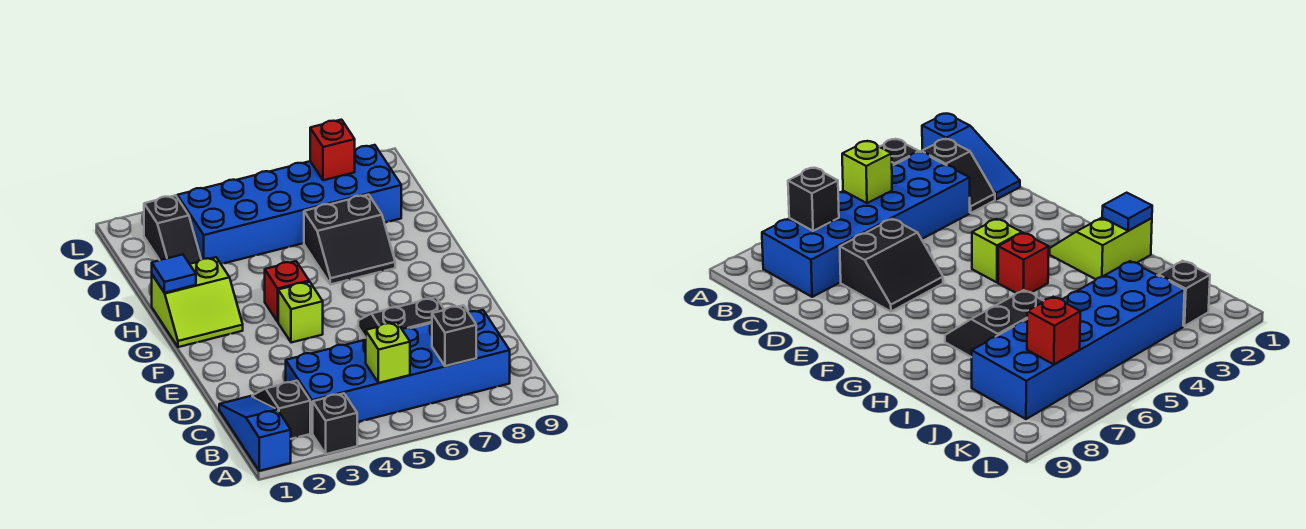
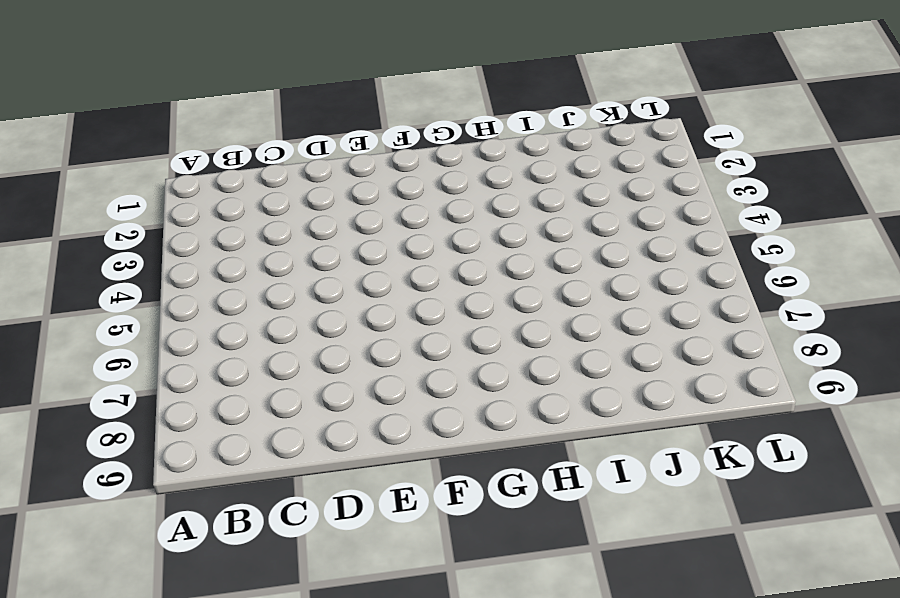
none -> blue 1x3 slope [219,396,291,471]
none -> black 1x1 brick [313,393,357,454]
none -> black 1x2 slope [252,381,310,439]

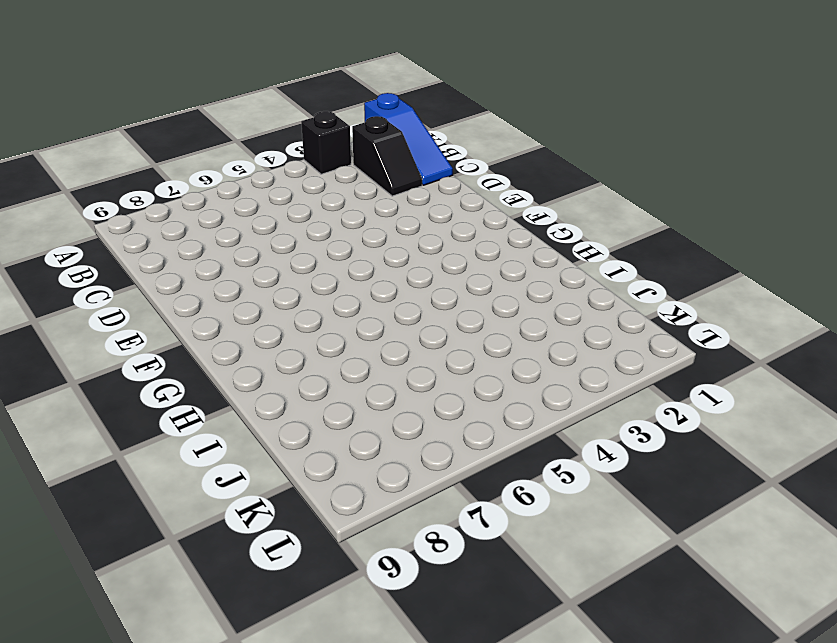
none -> blue 2x6 brick [286,310,510,433]
none -> black 2x2 slope [358,297,444,338]
none -> lime 1x1 brick [278,282,323,343]

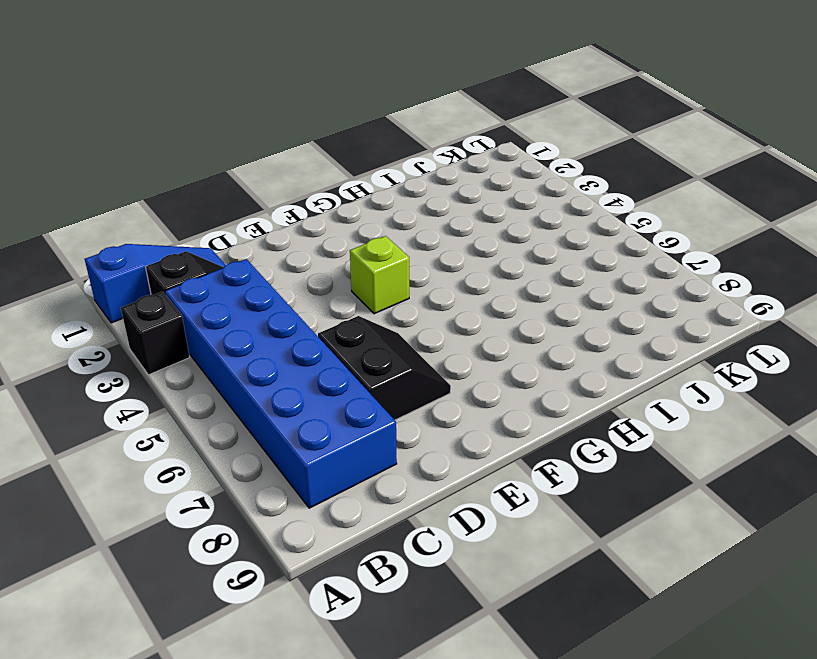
none -> lime 2x2 slope [152,257,243,347]
none -> red 1x1 brick [265,261,309,322]
none -> black 2x2 slope [304,195,395,284]

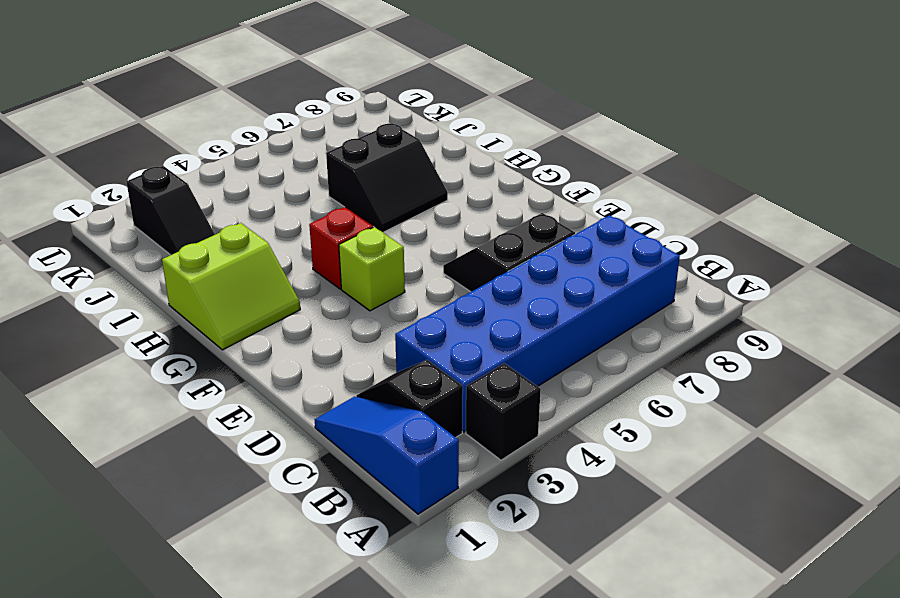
none -> blue 2x6 brick [177,145,401,264]
none -> lime 1x1 brick [366,322,410,383]
none -> black 1x1 brick [432,305,476,366]

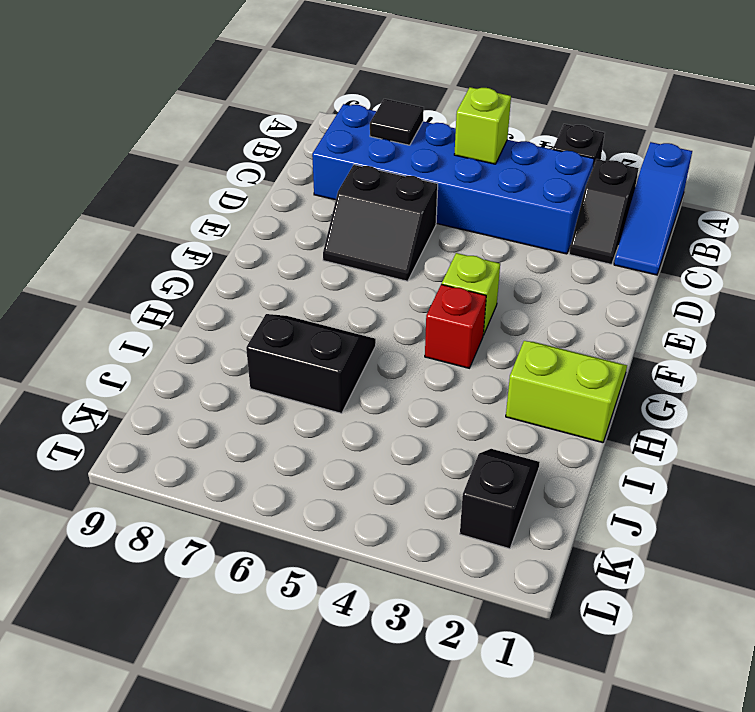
black 1x1 tile [370,99,424,145] -> black 1x1 brick [432,305,476,366]
none -> blue 2x6 brick [177,145,401,264]
none -> blue 1x1 tile [152,255,196,293]
none -> red 1x1 brick [310,120,355,180]

